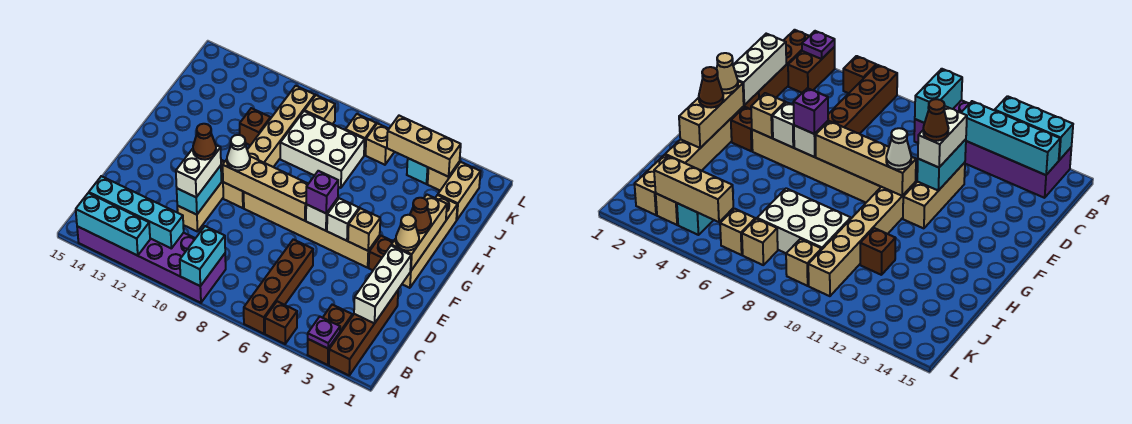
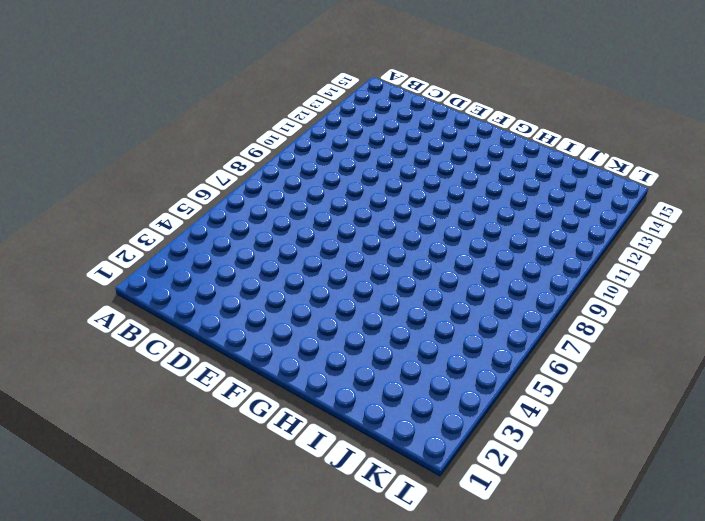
none -> brown 1x4 brick [329,291,398,375]
none -> brown 1x2 brick [308,305,352,365]
none -> brown 1x1 brick [265,301,297,344]
none -> brown 1x4 brick [244,239,313,334]

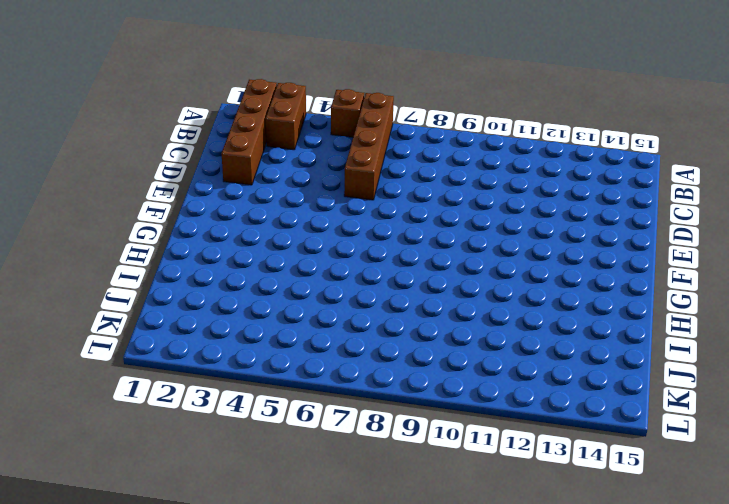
none -> purple 2x6 brick [77,226,226,303]
none -> tan 1x3 brick [177,160,225,232]
none -> tan 1x4 brick [402,195,457,288]
none -> brown 1x1 brick [369,236,393,270]

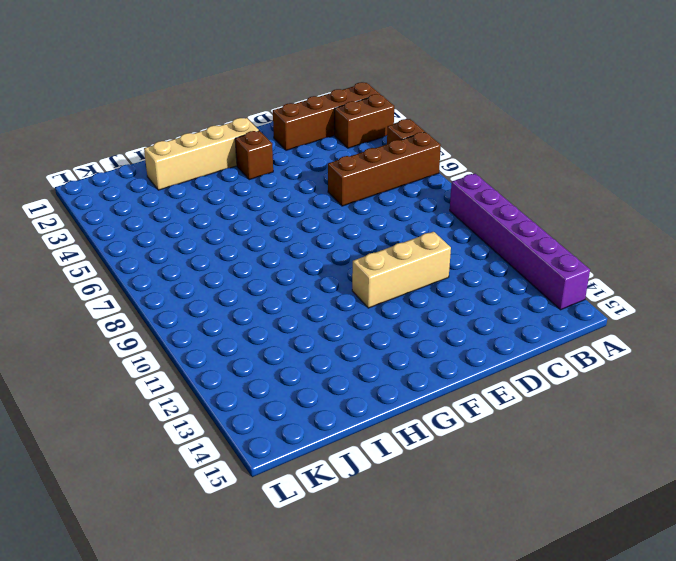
purple 1x6 brick [450,174,590,310] -> purple 2x6 brick [77,226,226,303]
none -> tan 1x6 brick [244,192,380,268]
none -> tan 1x6 brick [223,86,315,208]
none -> white 2x3 brick [280,111,365,188]
none -> brown 1x1 brick [240,108,271,145]

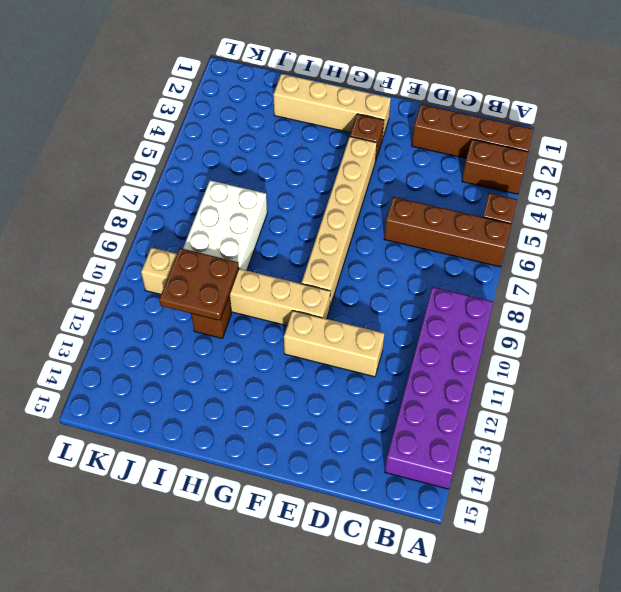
brown 2x2 plate [159,248,239,321] -> none
none -> tan 1x2 brick [438,162,481,220]
none -> tan 1x1 brick [428,161,460,190]
none -> cyan 1x1 brick [407,158,429,184]
none -> tan 1x1 brick [366,124,394,165]

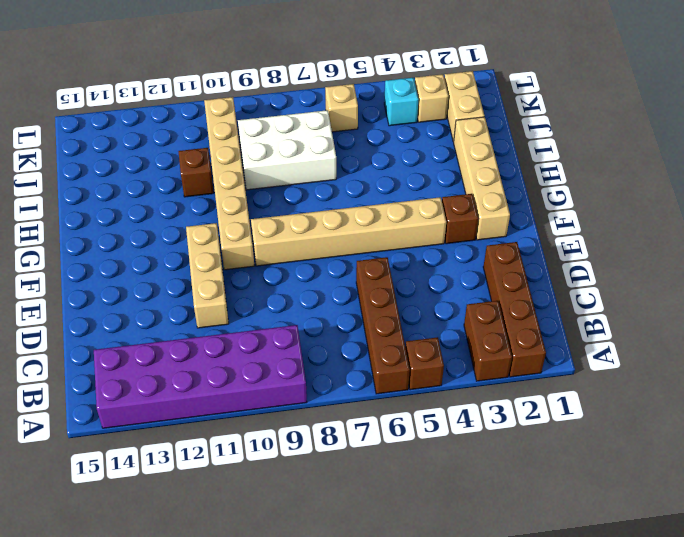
none -> tan 1x1 brick [345,114,376,155]
none -> tan 1x1 brick [304,95,335,124]
none -> purple 1x1 plate [308,317,340,348]
none -> cyan 1x2 brick [180,226,225,286]

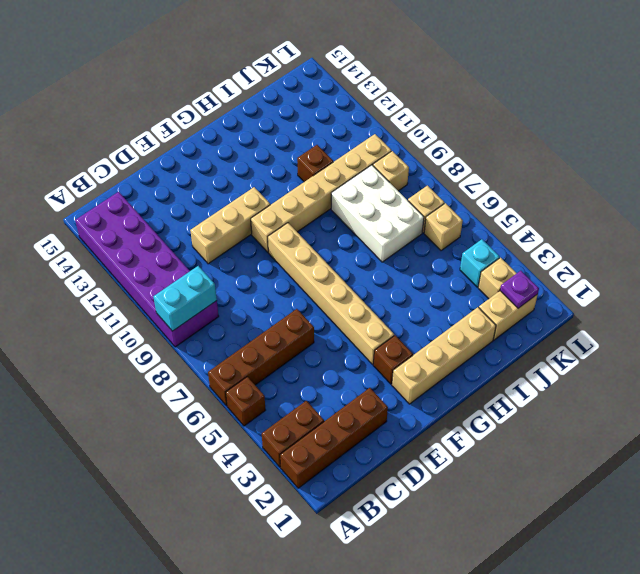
purple 1x1 plate [500,271,539,308] -> purple 1x1 plate moved to [308,317,340,348]
none -> cyan 1x3 brick [76,193,150,256]
none -> cyan 1x4 brick [89,176,184,248]
none -> white 1x3 brick [354,246,411,324]
none -> cyan 1x2 brick [177,166,221,215]

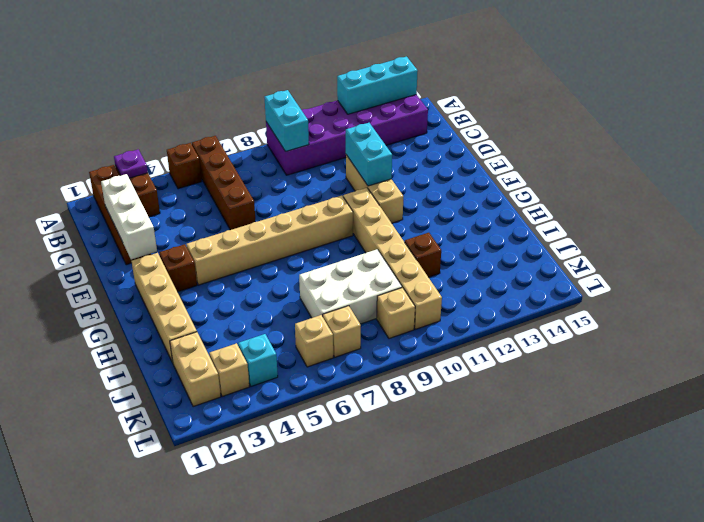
none -> cyan 1x4 brick [89,176,184,248]
none -> tan 1x3 brick [391,195,447,271]
none -> tan 1x1 brick [348,208,380,251]
none -> white 1x1 brick [327,198,359,241]

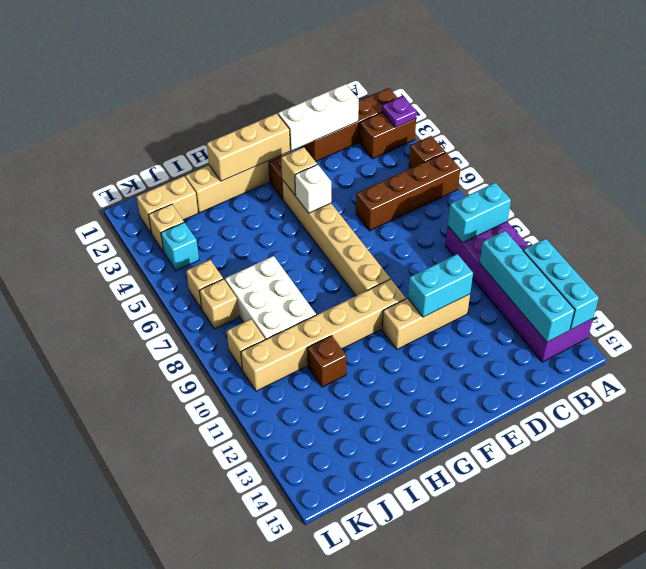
none -> white 1x1 brick [306,198,338,231]
none -> tan 1x4 brick [223,156,308,221]
none -> tan 1x3 brick [387,116,461,177]
none -> white 1x2 brick [176,145,221,197]

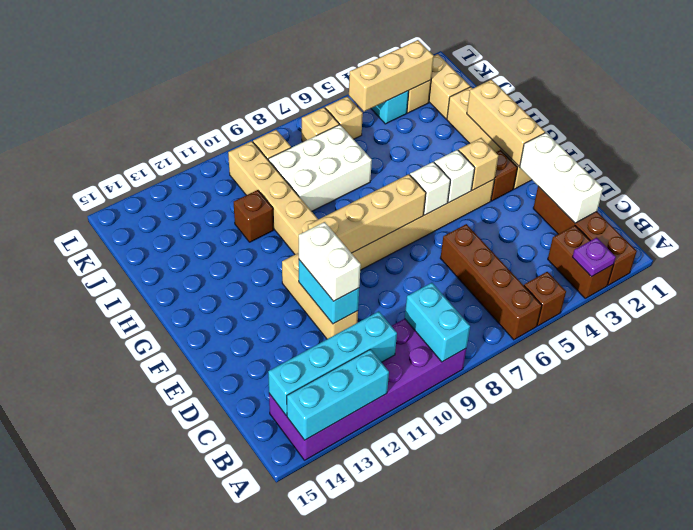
none -> tan 1x1 cone [396,215,419,251]
none -> purple 1x1 brick [306,171,338,213]
none -> white 1x1 cone [227,135,250,170]
none -> brown 1x1 cone [410,198,431,233]

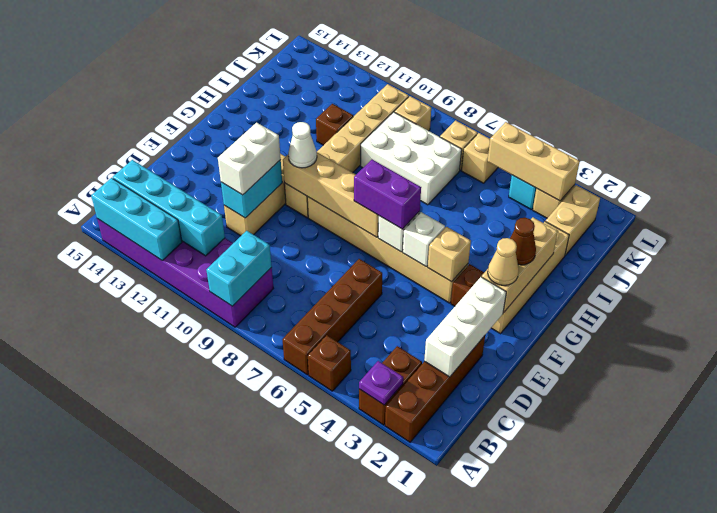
purple 1x2 brick [354,160,421,229] -> purple 1x1 brick [306,171,338,213]
none -> brown 1x1 cone [193,124,216,160]

